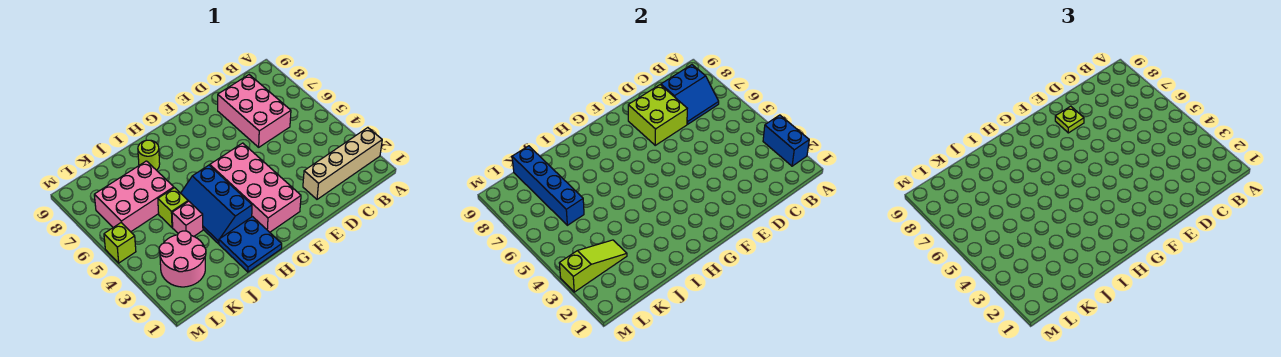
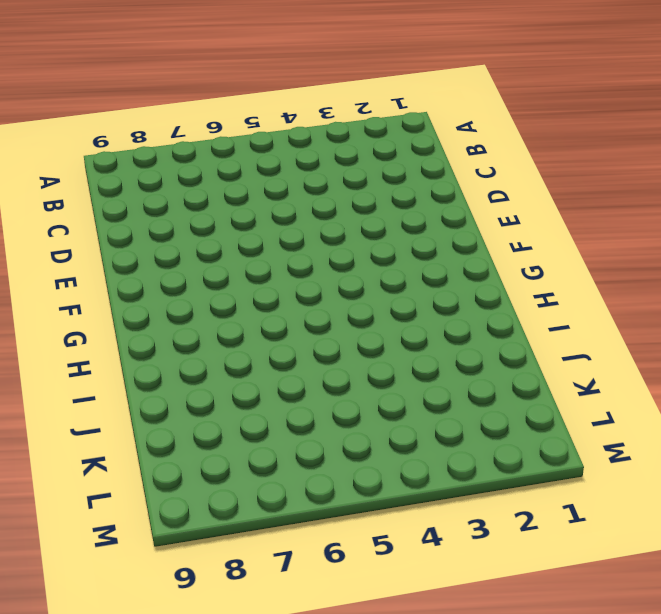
none -> tan 1x4 brick [303,128,382,199]
none -> pink 2x3 brick [218,75,291,147]
none -> pink 2x4 brick [210,143,301,232]

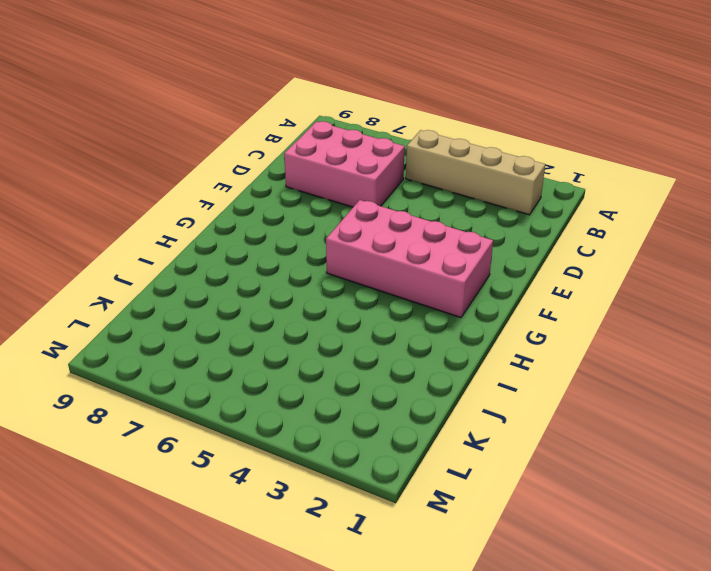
tan 1x4 brick [406,130,545,215] -> tan 1x4 brick turned to [303,128,382,199]
none -> blue 2x2 plate [219,217,282,272]
none -> blue 2x3 slope [181,165,252,243]
none -> lime 1x1 round brick [138,140,160,170]

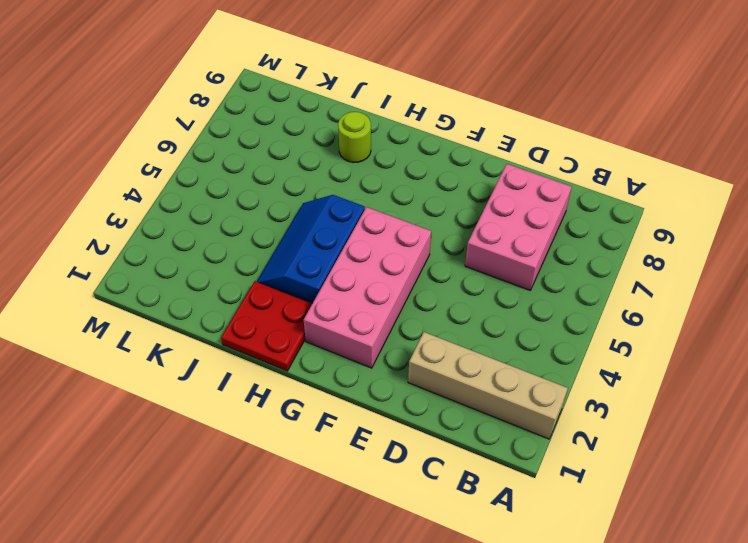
red 2x2 plate [221,281,312,371] -> blue 2x2 plate [219,217,282,272]
none -> pink 1x1 brick [172,201,203,236]
none -> lime 1x1 brick [158,188,188,227]
none -> pink 2x3 brick [94,161,174,232]

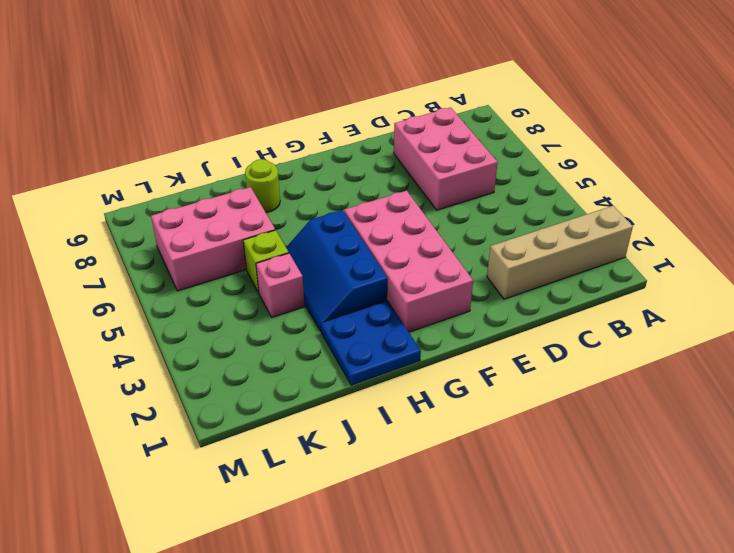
none -> pink 2x2 round brick [159,231,206,287]
none -> lime 1x1 brick [104,223,136,263]
none -> blue 1x2 brick [763,115,809,166]

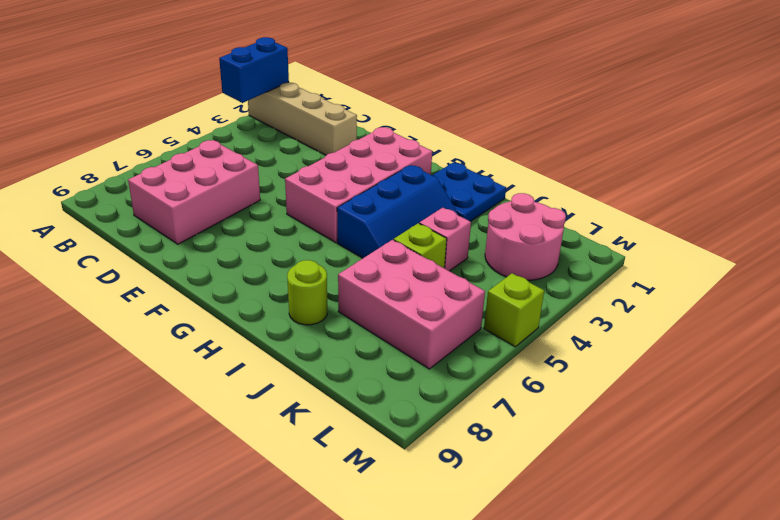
none -> blue 2x2 slope [661,65,719,124]
none -> lime 2x2 brick [628,85,687,145]
none -> lime 1x3 slope [559,240,627,292]

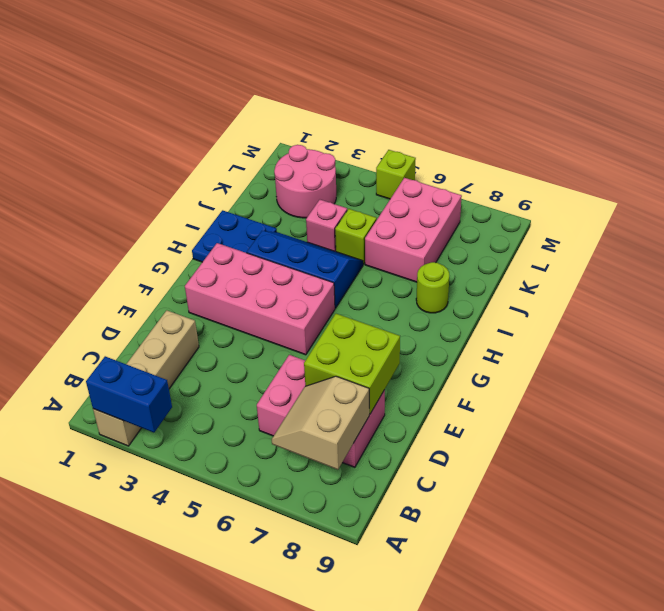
tan 2x2 slope [272,376,369,470] -> blue 2x2 slope [661,65,719,124]
none -> lime 1x3 slope [559,240,627,292]
none -> blue 1x4 brick [512,146,584,225]
none -> lime 1x1 plate [1055,106,1084,133]

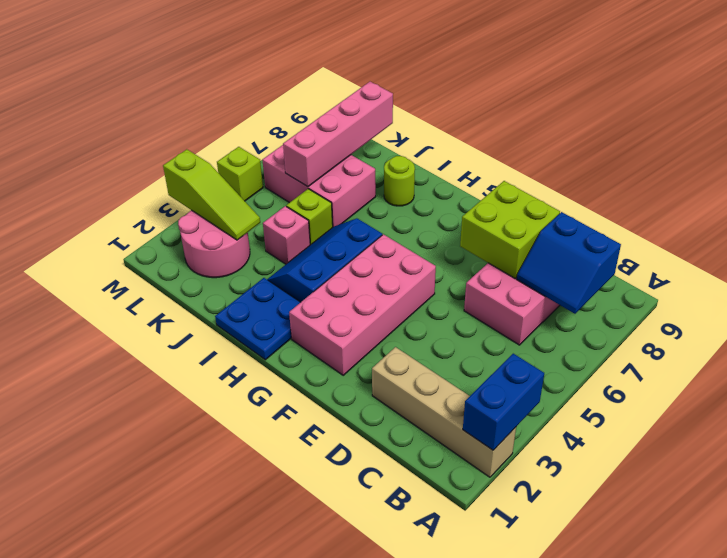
pink 1x4 brick [283,82,393,187] -> blue 1x4 brick [512,146,584,225]
none -> lime 1x1 plate [1055,106,1084,133]

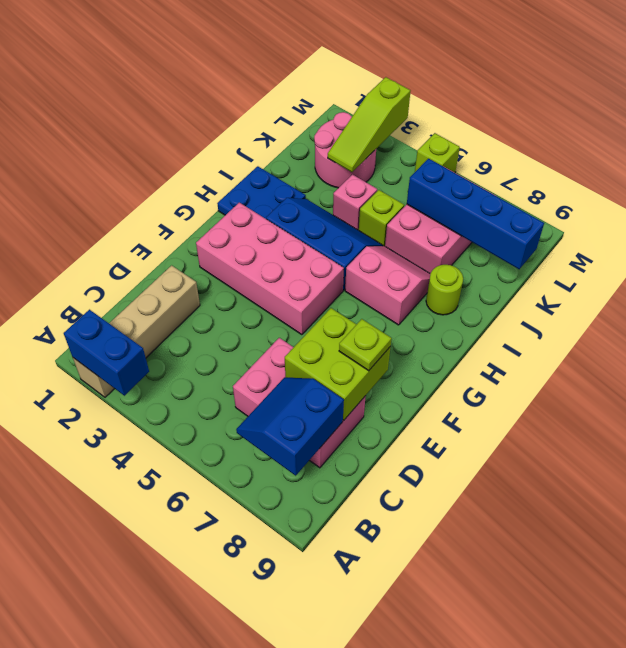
pink 2x2 slope [345,246,430,325] -> none

